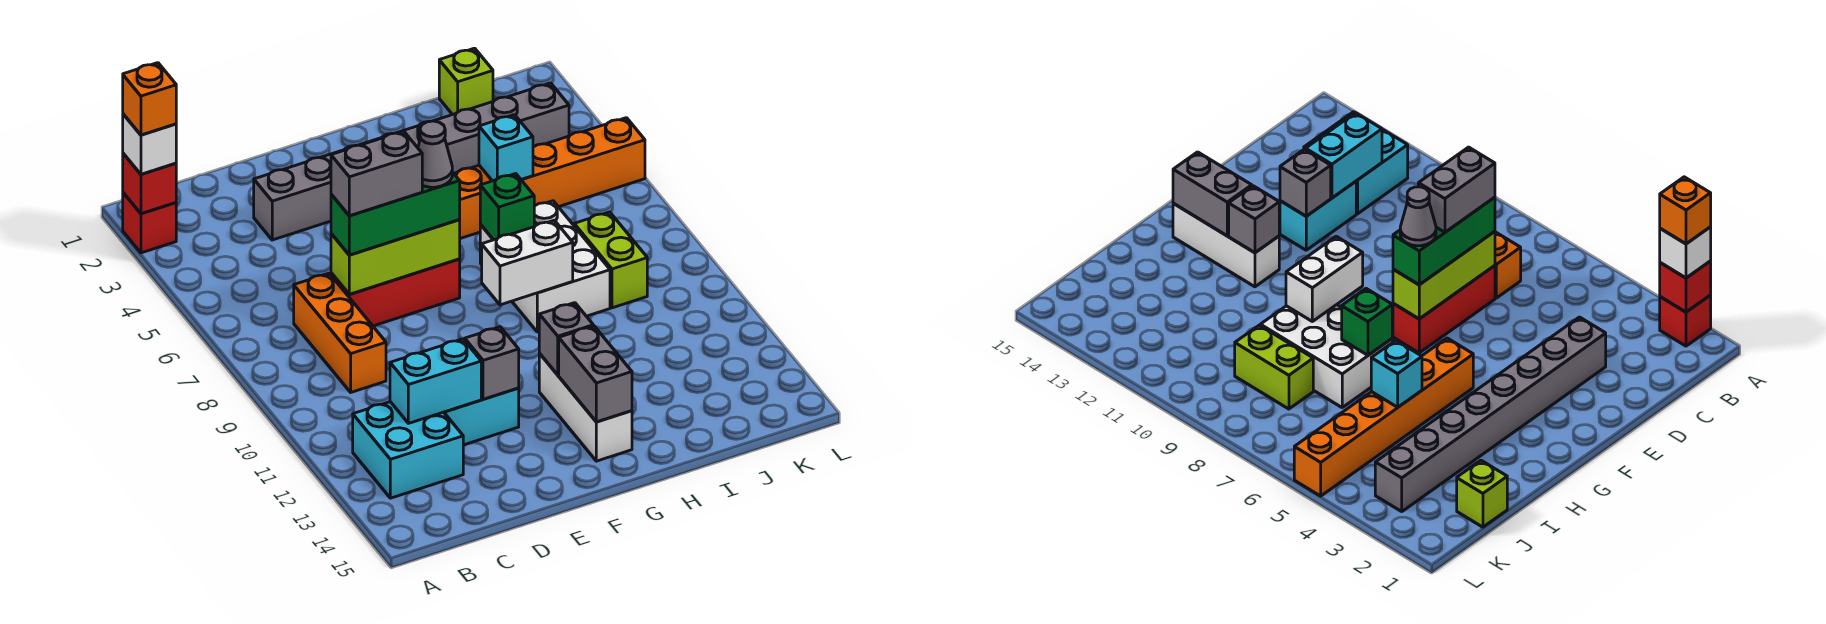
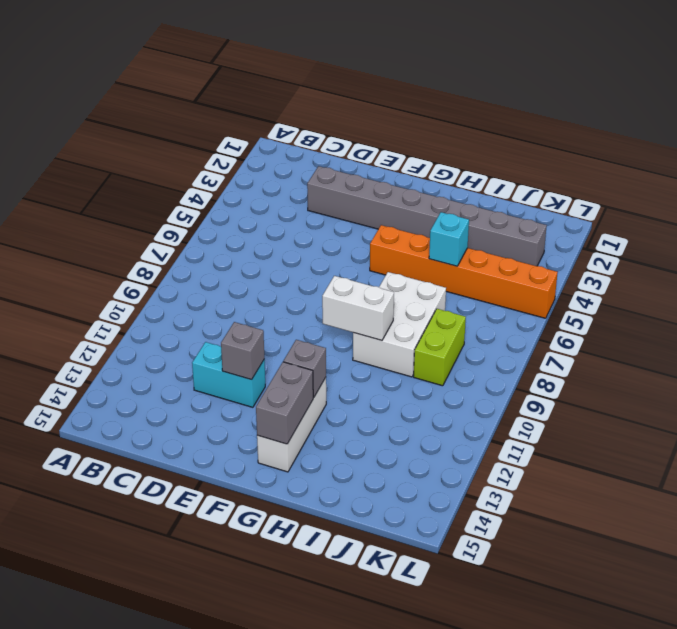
none -> red 1x1 brick [123,193,176,253]
none -> cyan 2x2 brick [353,402,463,498]
none -> orange 1x3 brick [294,273,386,392]

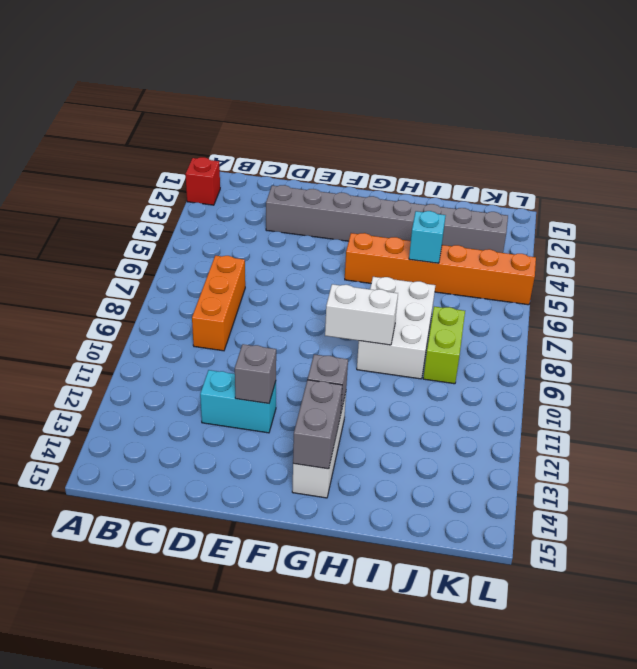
none -> cyan 2x2 brick [353,402,463,498]
none -> red 1x3 brick [331,259,460,326]
none -> lime 1x1 brick [439,48,493,115]

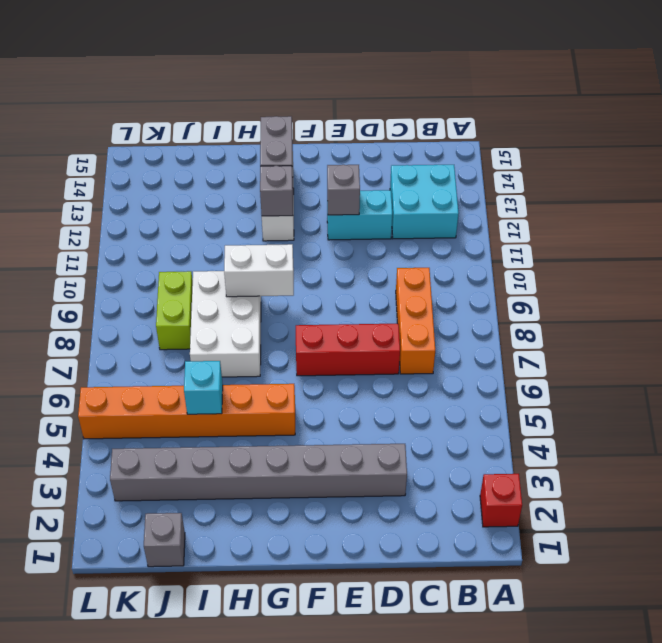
grey 1x1 brick [144,513,185,567] -> lime 1x1 brick [439,48,493,115]
none -> red 1x1 brick [123,153,176,214]
none -> cyan 1x2 brick [390,339,481,423]
none -> lime 1x3 brick [331,220,460,294]

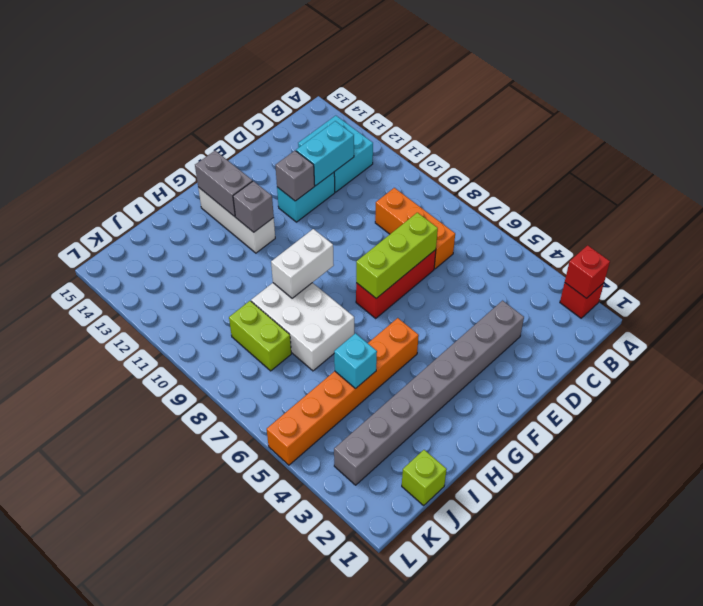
none -> green 1x1 brick [480,174,534,240]
none -> white 1x1 brick [123,114,176,174]
none -> green 1x3 brick [331,172,460,255]

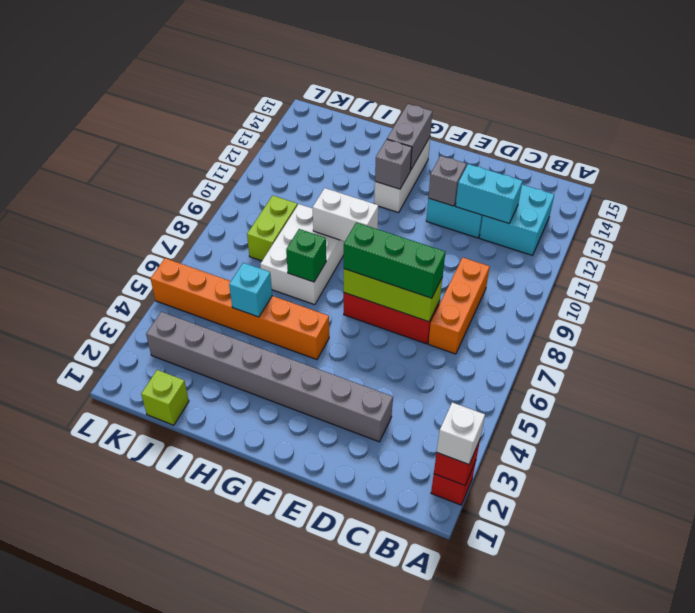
none -> orange 1x1 brick [123,63,176,135]
none -> grey 1x2 brick [331,131,422,216]
none -> grey 1x1 cone [418,121,452,187]

